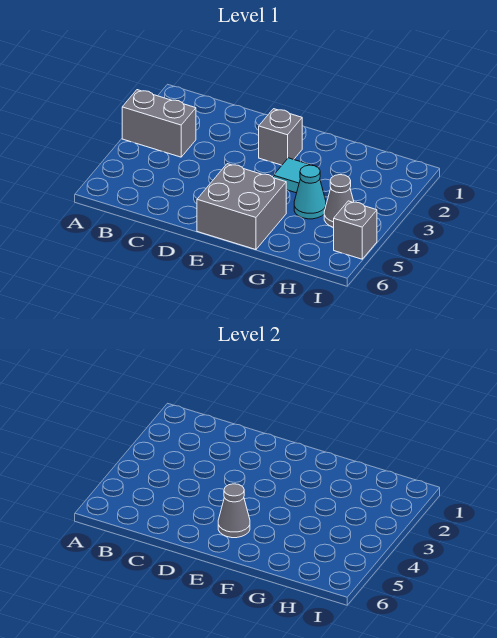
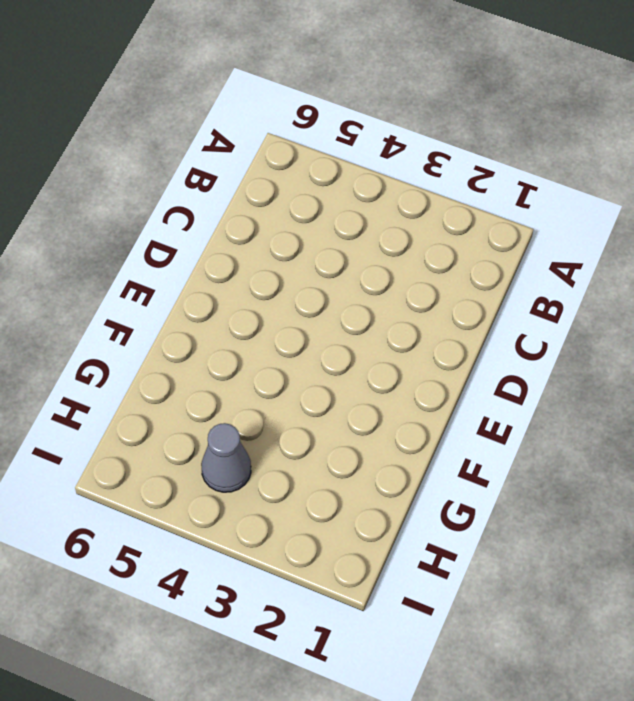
none -> grey 1x2 brick [122,90,196,157]
none -> grey 1x1 brick [259,109,302,165]

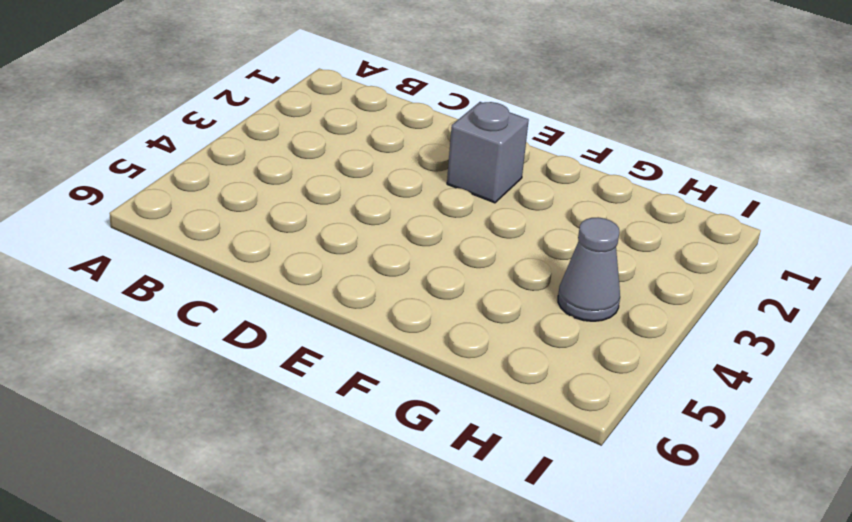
none -> grey 1x2 brick [122,90,196,157]
none -> grey 2x2 brick [197,164,286,250]

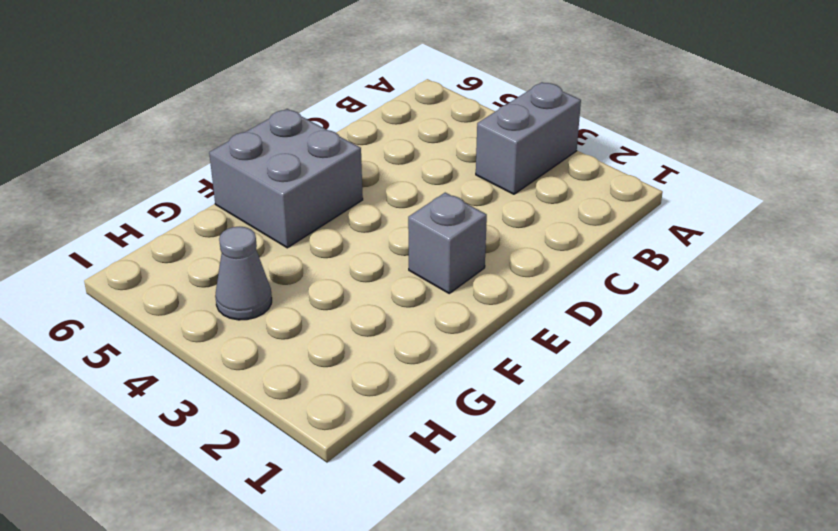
none -> cyan 1x1 tile [274,158,313,193]
none -> cyan 1x1 cone [294,165,326,219]

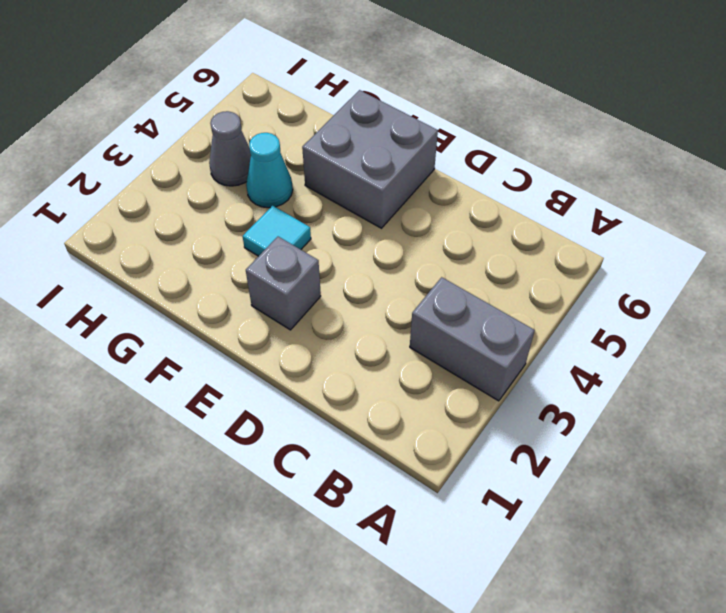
none -> grey 1x1 brick [334,201,377,259]
none -> grey 1x1 cone [218,484,250,538]

